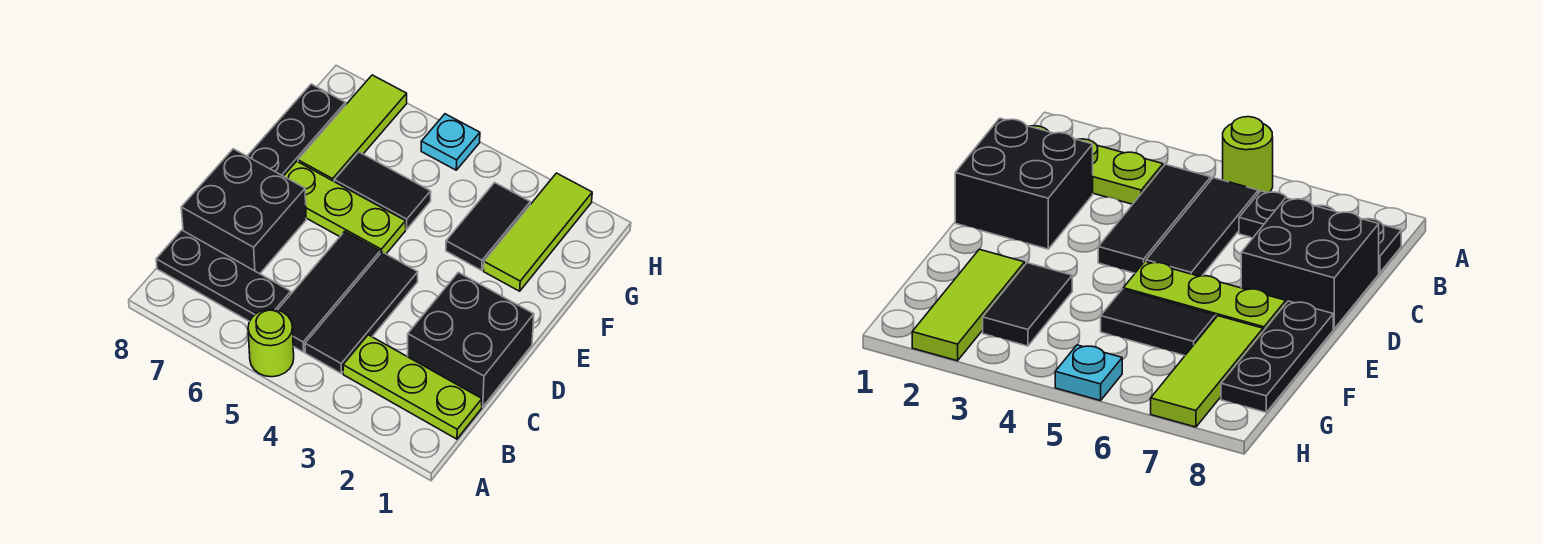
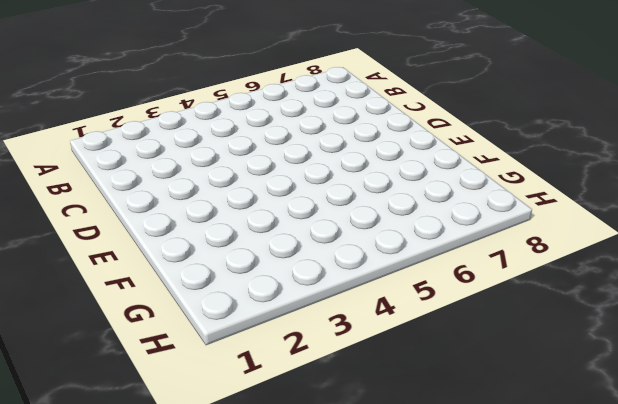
none -> lime 1x1 round brick [248,309,294,377]
none -> lime 1x3 plate [343,335,482,439]
none -> black 1x3 tile [305,252,418,373]

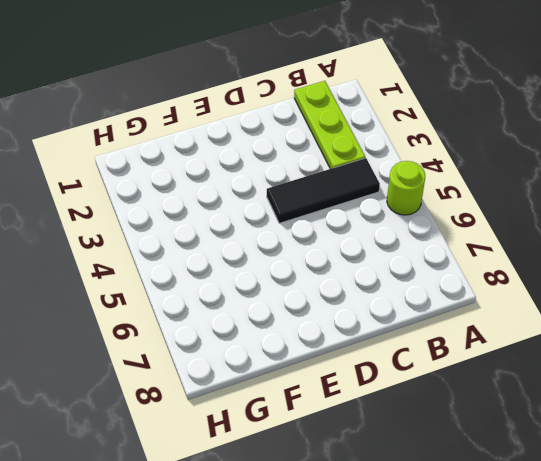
none -> black 1x3 tile [278,231,380,352]
none -> black 1x3 plate [156,230,291,321]
none -> black 2x2 brick [408,272,534,407]

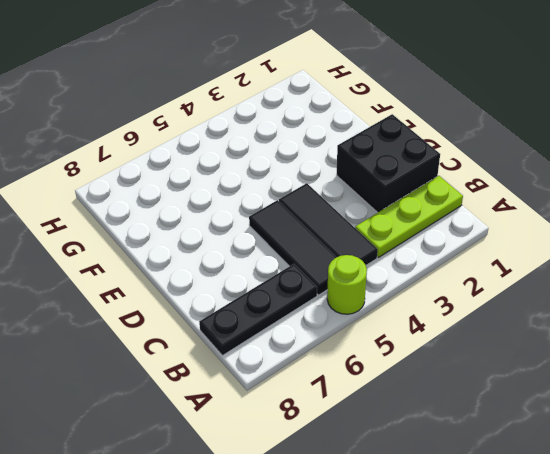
none -> black 2x2 brick [181,149,306,274]
none -> lime 1x3 plate [284,161,406,254]
none -> black 1x3 plate [247,84,346,176]

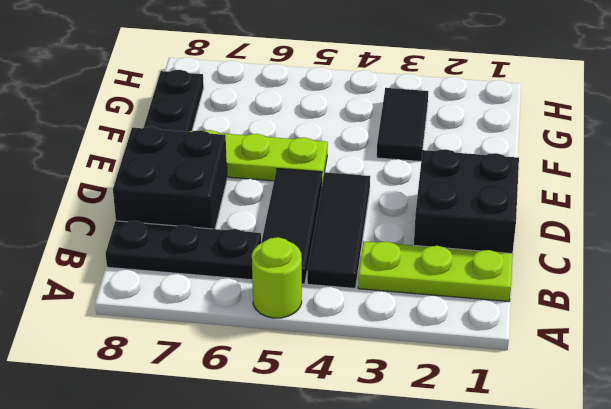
none -> lime 1x3 tile [484,173,592,291]
none -> black 1x2 tile [334,152,431,229]
none -> lime 1x3 tile [298,75,407,181]

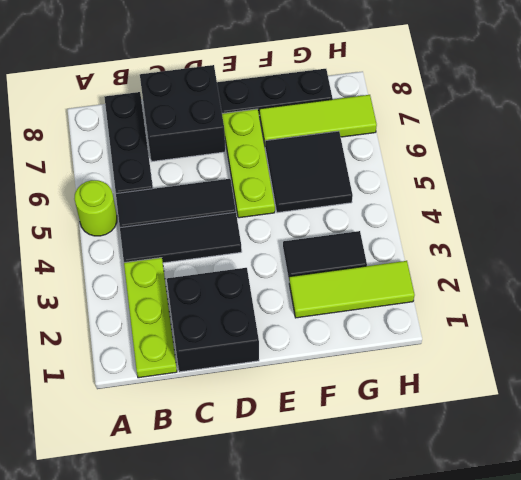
black 2x2 tile [265,131,353,213] -> black 1x2 tile [334,152,431,229]
none -> cyan 1x1 plate [421,114,480,170]

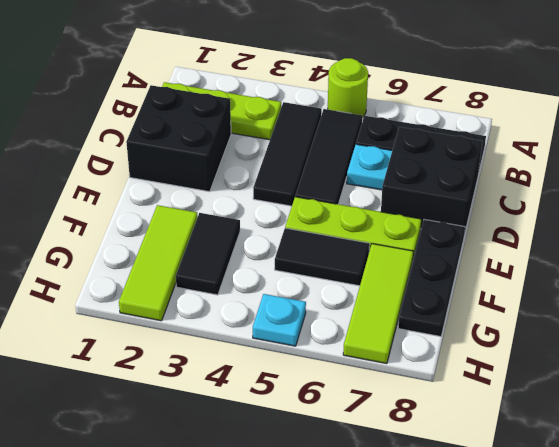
cyan 1x1 plate [347,144,392,190] -> none

